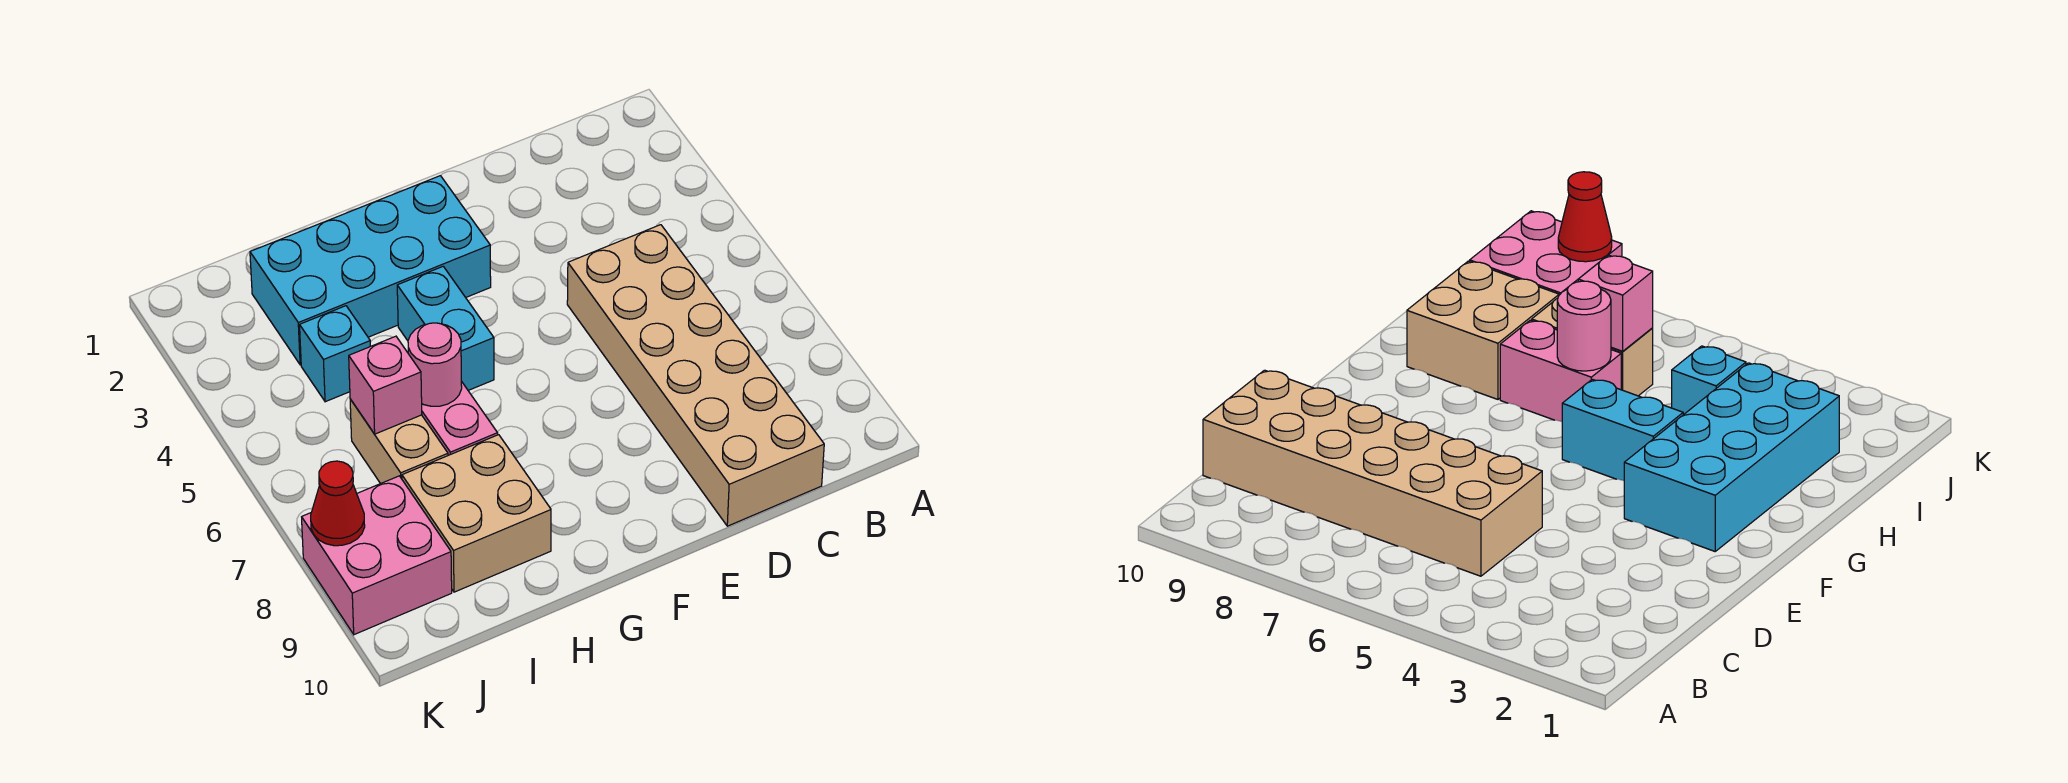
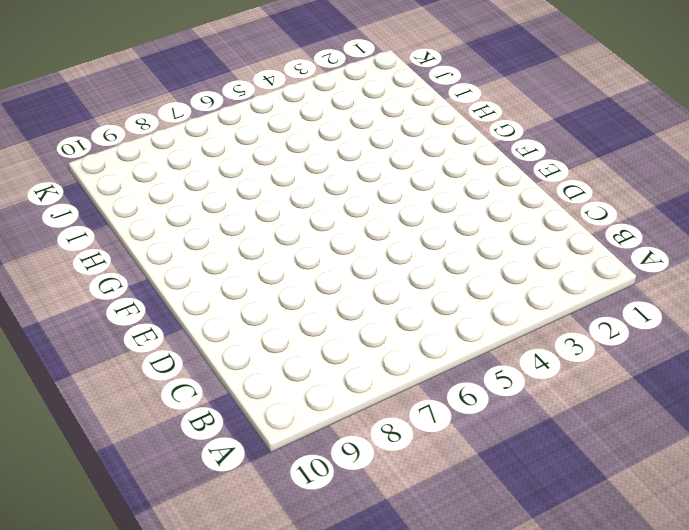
none -> tan 2x6 brick [567,225,824,526]
none -> cyan 2x4 brick [250,176,491,365]

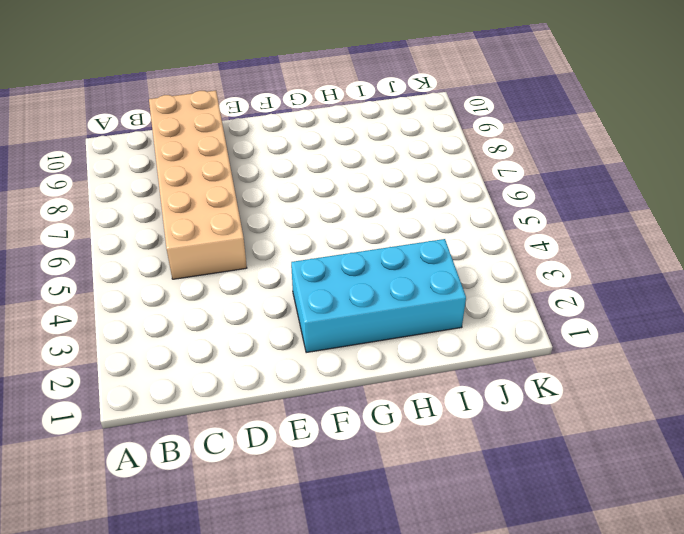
none -> cyan 1x2 brick [397,267,494,390]
none -> pink 1x2 brick [422,381,498,455]

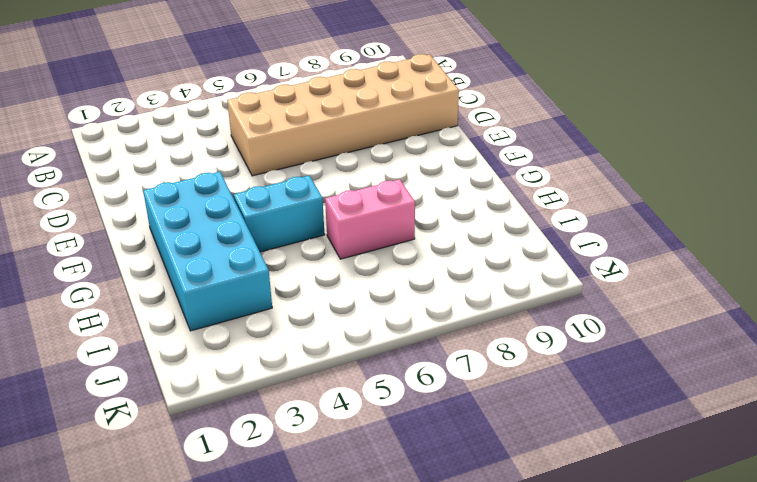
none -> tan 2x2 brick [402,435,551,592]
none -> cyan 1x1 brick [300,306,370,402]

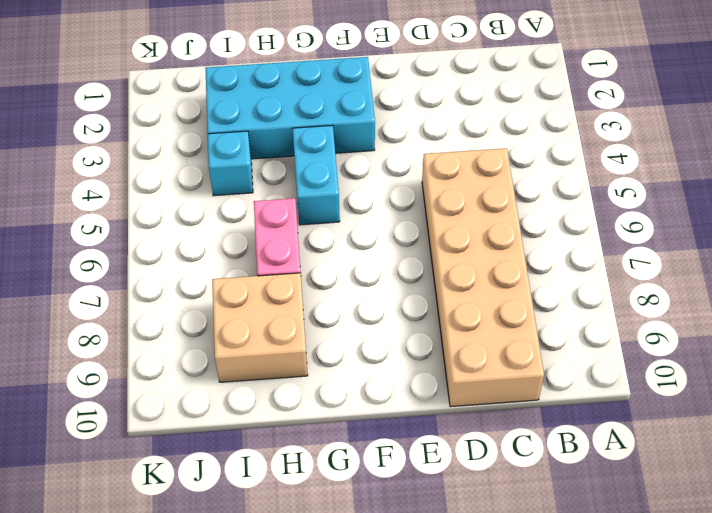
none -> tan 1x2 brick [350,399,448,484]
none -> pink 2x2 brick [302,476,452,635]

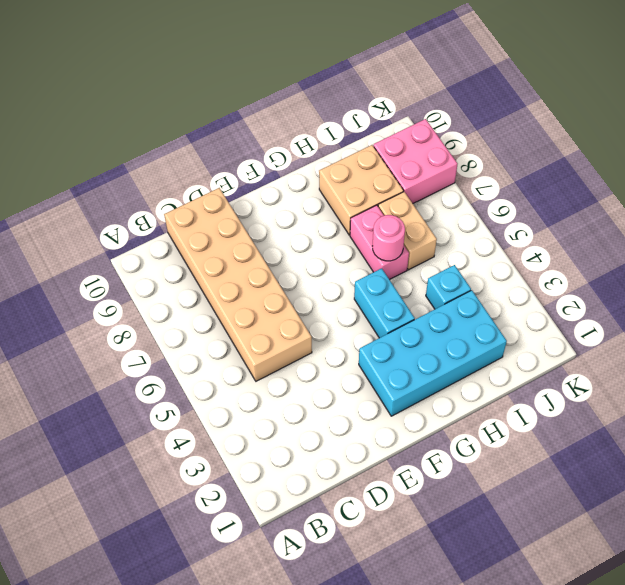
none -> pink 1x1 brick [349,336,422,434]
none -> red 1x1 cone [311,461,365,546]

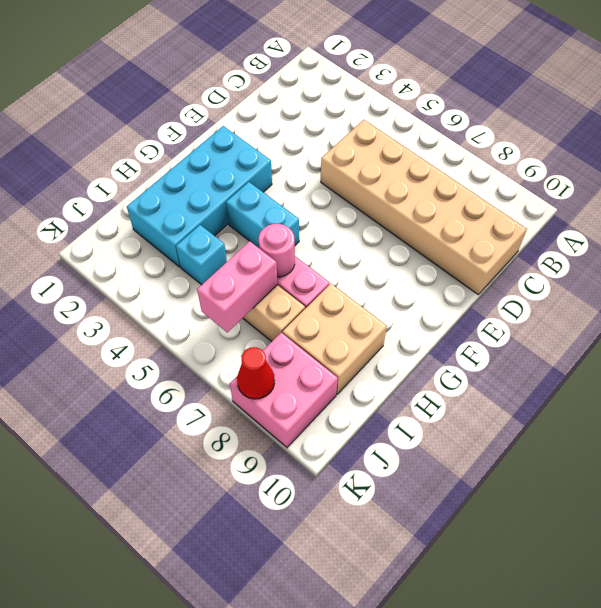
pink 1x2 brick [197,241,277,332] -> pink 1x1 brick [349,336,422,434]

